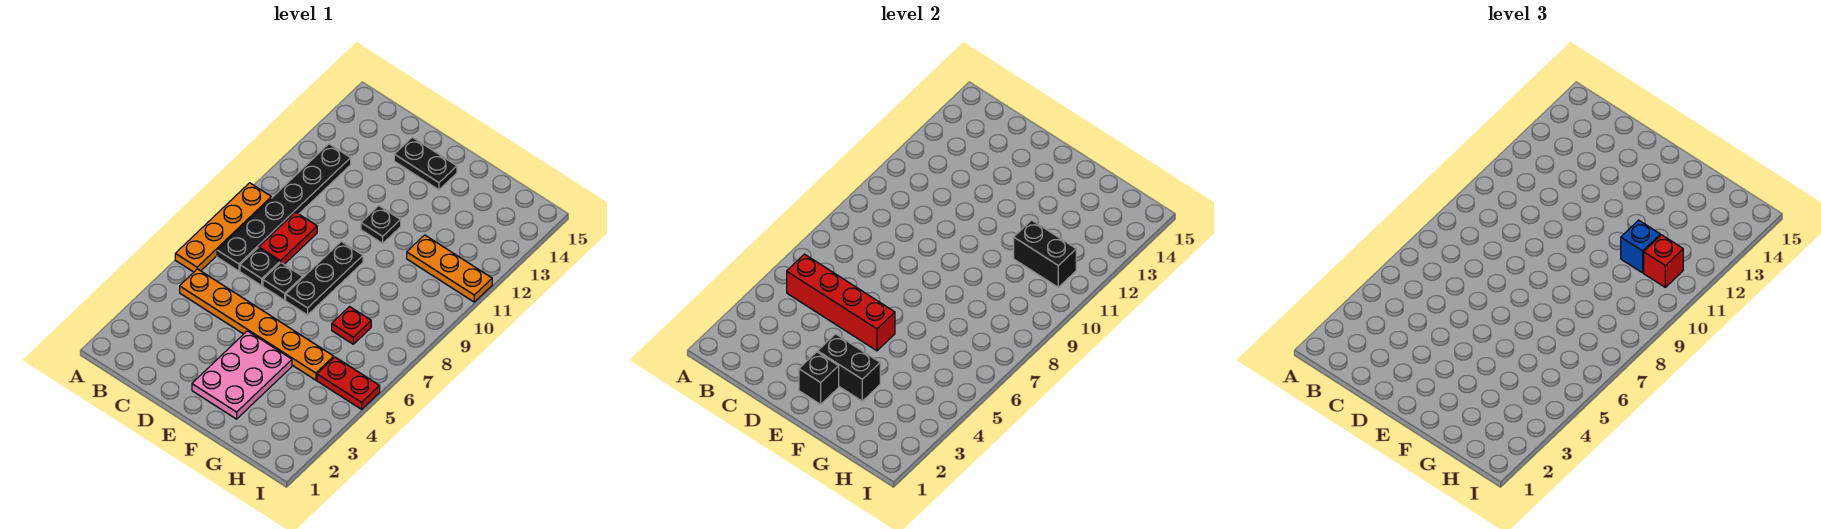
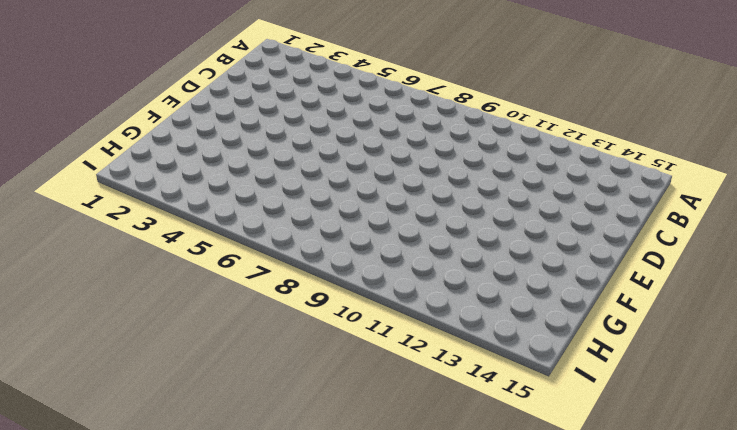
none -> orange 1x4 plate [175,183,271,272]
none -> orange 1x6 plate [180,269,334,380]
none -> black 1x6 plate [217,144,351,271]

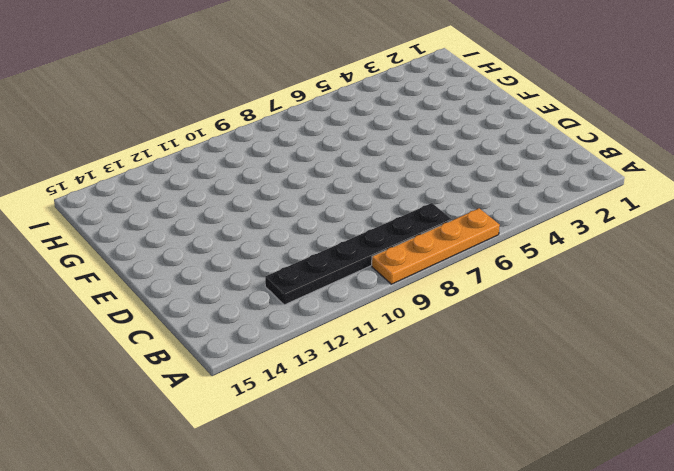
none -> orange 1x6 plate [180,269,334,380]
none -> black 1x1 plate [240,248,280,286]
none -> red 1x2 plate [259,212,317,264]

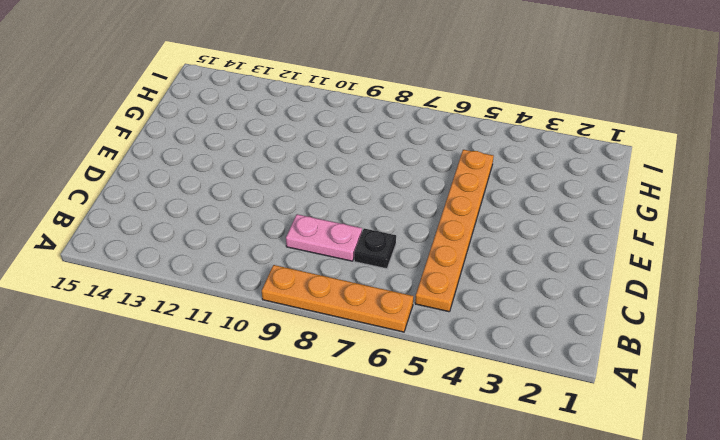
pink 1x2 plate [286,214,362,261] -> red 1x2 plate [259,212,317,264]
none -> black 1x6 plate [217,144,351,271]
none -> black 1x1 plate [263,263,303,300]
none -> black 1x2 plate [394,137,457,190]

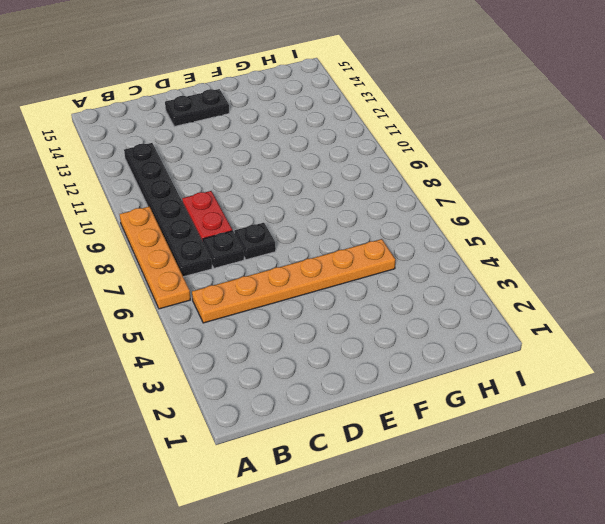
none -> pink 2x3 plate [192,331,292,419]
none -> black 1x3 plate [286,241,363,315]
none -> black 1x1 plate [361,206,401,243]

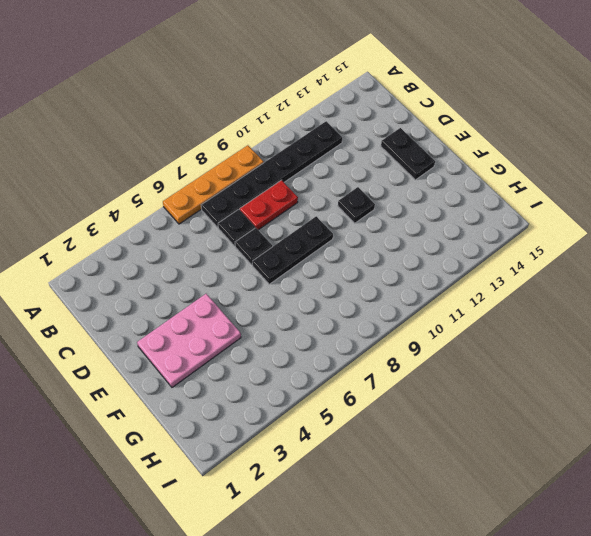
none -> orange 1x6 plate [180,269,334,380]
none -> red 1x1 plate [332,307,371,344]
none -> orange 1x3 plate [407,235,492,302]

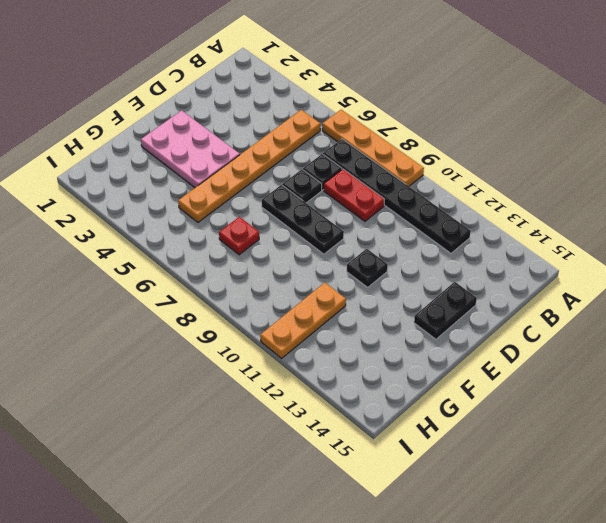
none -> red 1x2 plate [317,357,380,409]
none -> red 1x4 brick [787,254,895,351]
none -> black 1x1 brick [799,352,839,404]

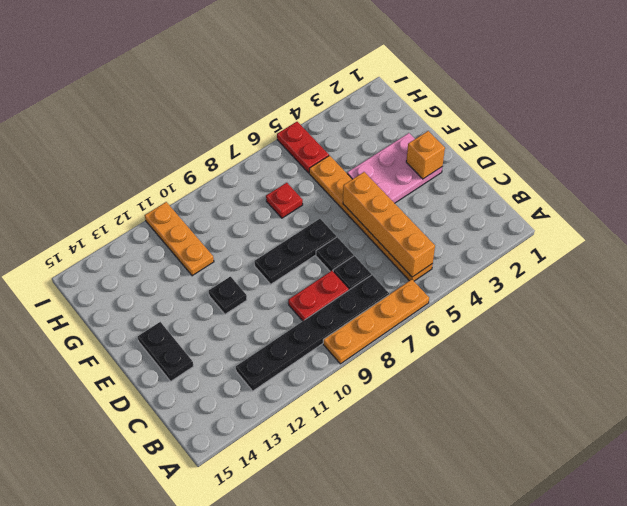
orange 1x4 brick [343,172,435,277] -> red 1x4 brick [787,254,895,351]
orange 1x1 brick [406,131,445,179] -> black 1x1 brick [799,352,839,404]
none -> black 1x2 brick [818,334,880,401]
none -> black 1x2 brick [1014,220,1076,287]
none -> blue 1x1 brick [1621,220,1660,273]

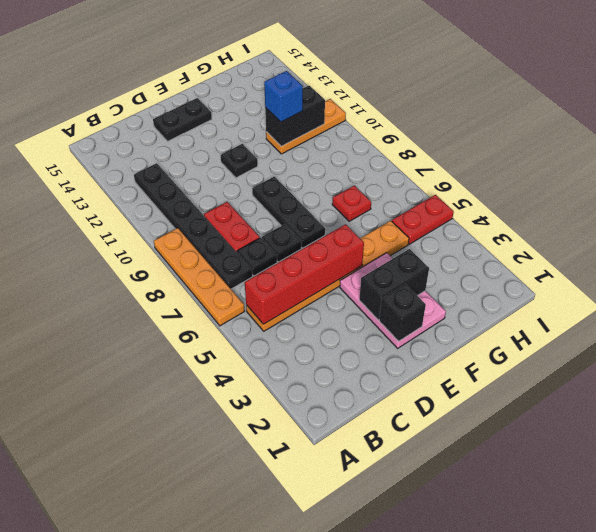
none -> red 1x1 brick [1644,235,1683,287]

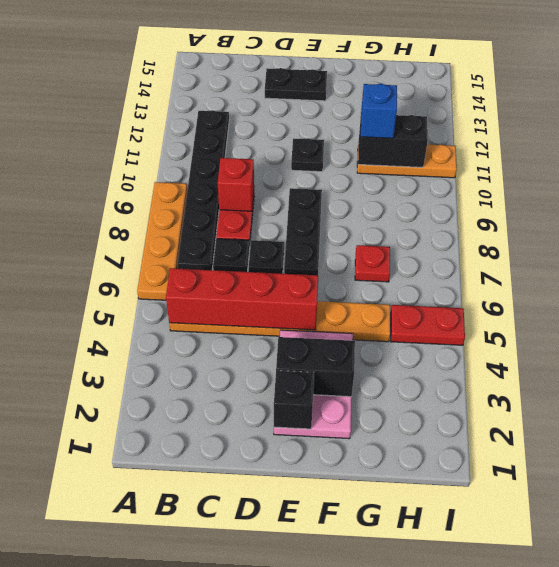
red 1x1 brick [218,158,254,211] -> red 1x1 brick moved to [1644,235,1683,287]

